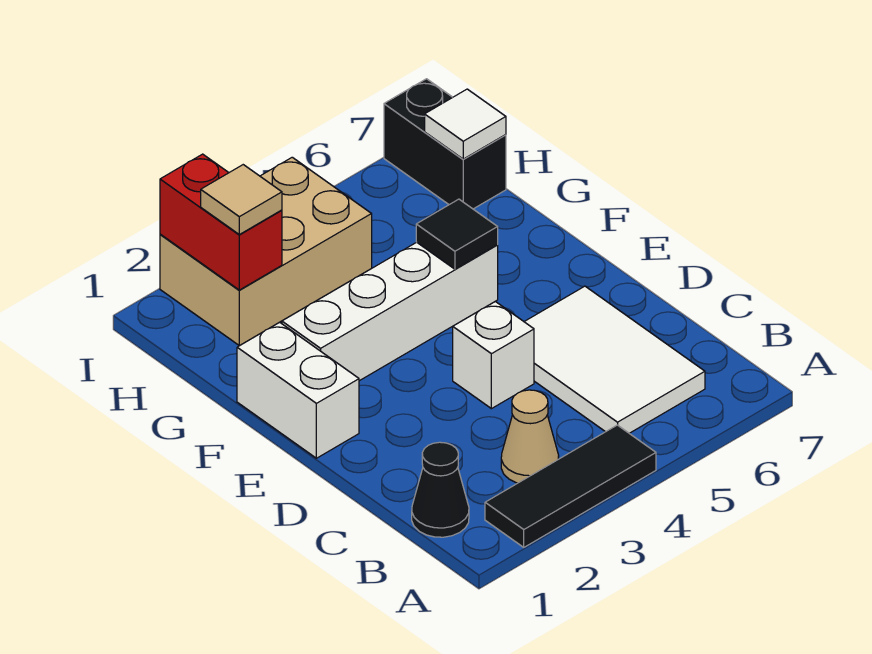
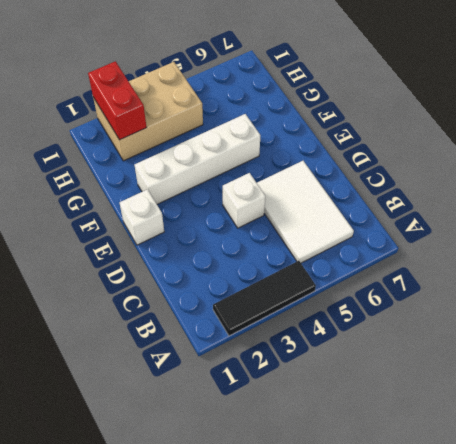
white 1x1 brick [120,189,164,245] -> white 1x2 brick [237,322,359,458]
none -> black 1x1 cone [412,442,469,537]
none -> tan 1x1 cone [501,390,559,483]
none -> black 1x2 brick [384,79,506,209]

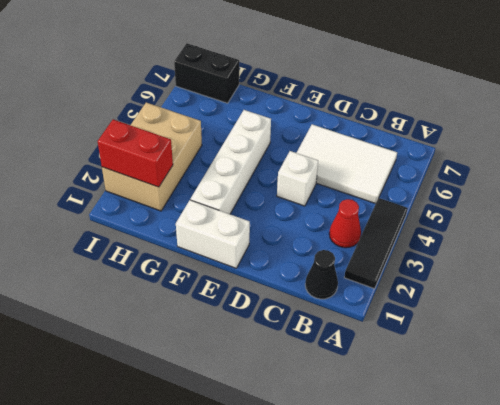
red 1x1 cone [329,199,361,248] -> tan 1x1 cone [501,390,559,483]
none -> black 1x1 tile [416,199,498,269]
none -> white 1x1 tile [425,89,506,159]
none -> tan 1x1 tile [201,165,282,234]

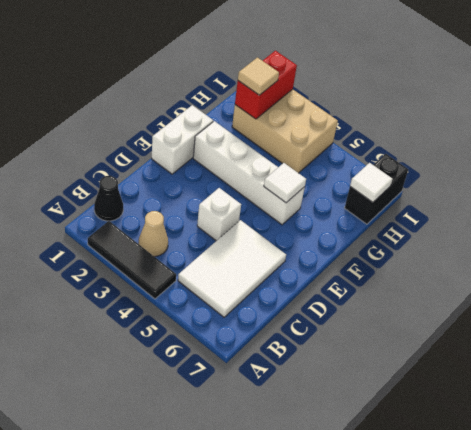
white 1x1 tile [264,163,306,203] -> black 1x1 tile [416,199,498,269]

